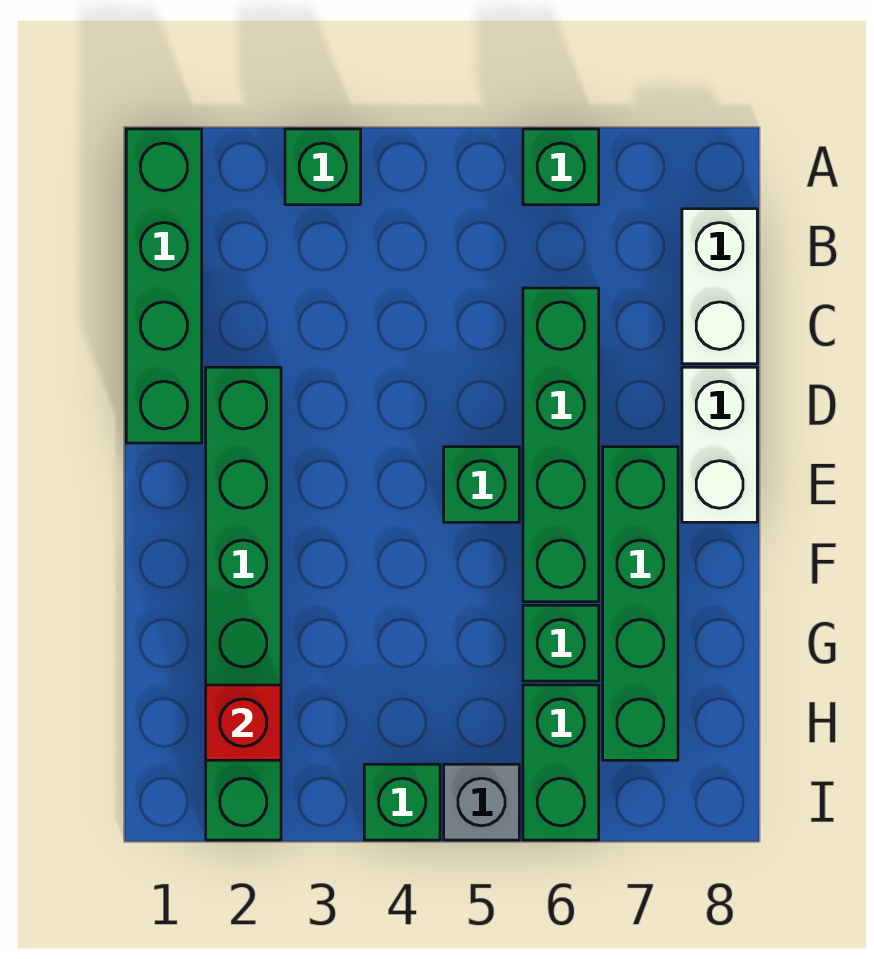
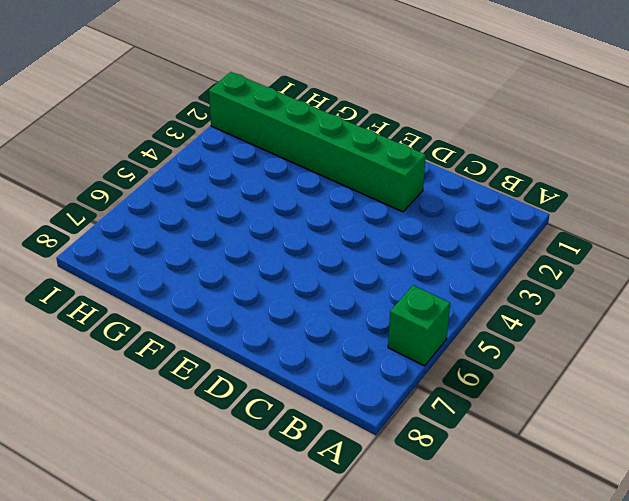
none -> green 1x4 brick [126,129,202,443]
none -> green 1x1 brick [285,129,361,205]
none -> white 1x2 brick [682,209,757,364]

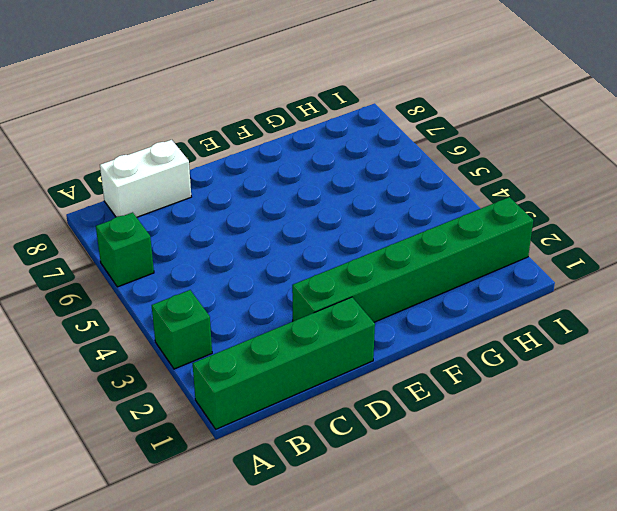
none -> green 1x4 brick [523,288,599,602]
none -> white 1x2 brick [682,367,757,522]
none -> green 1x1 brick [444,447,519,522]

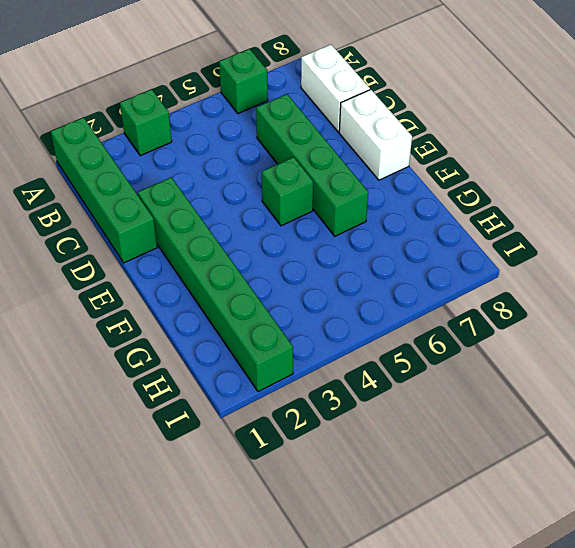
none -> green 1x4 brick [603,447,678,760]
none -> green 1x1 brick [523,605,599,681]
none -> green 1x2 brick [523,685,599,840]

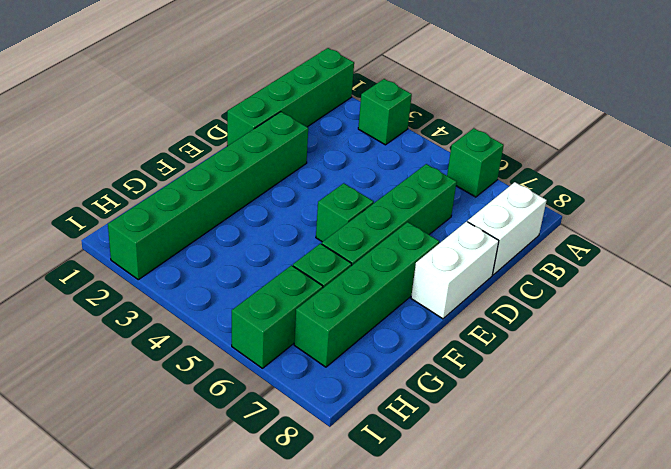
none -> green 1x1 brick [364,764,440,840]
none -> grey 1x1 brick [444,764,519,840]
none -> red 1x1 brick [206,685,281,760]

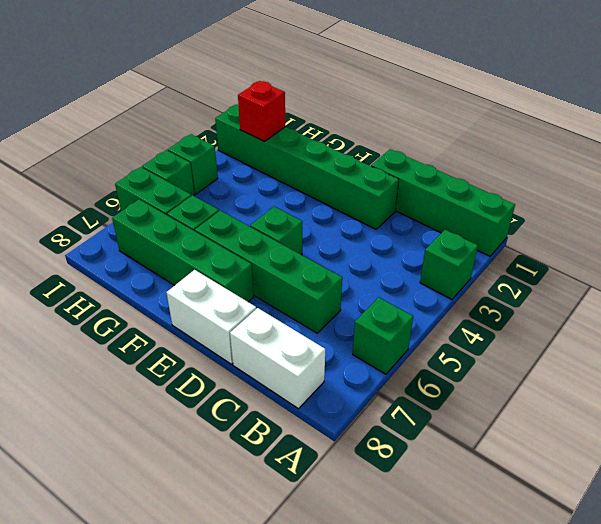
green 1x1 brick [142,150,194,196] -> grey 1x1 brick [444,764,519,840]

